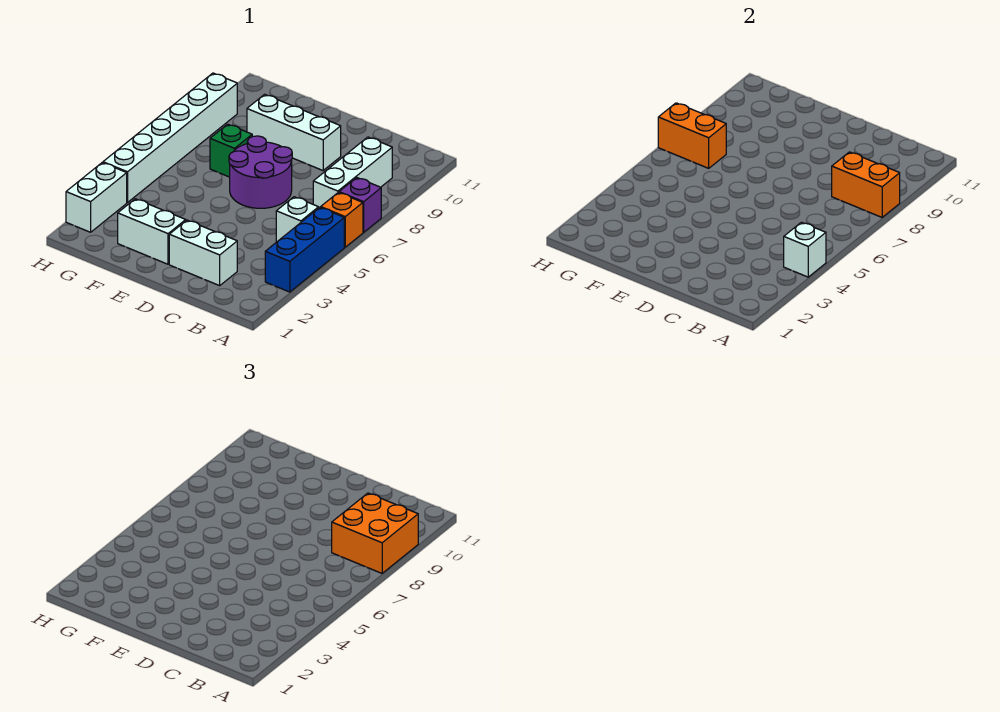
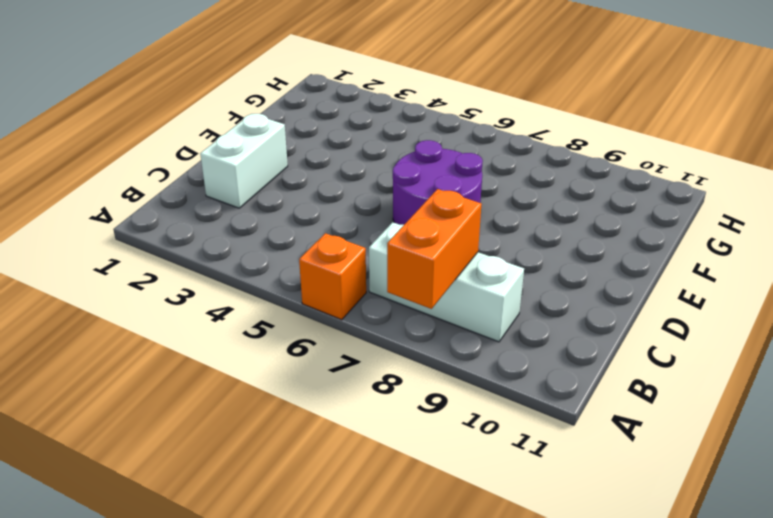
none -> blue 1x3 brick [265,207,344,292]
none -> purple 1x1 brick [339,178,381,232]
none -> white 1x1 brick [276,197,319,241]

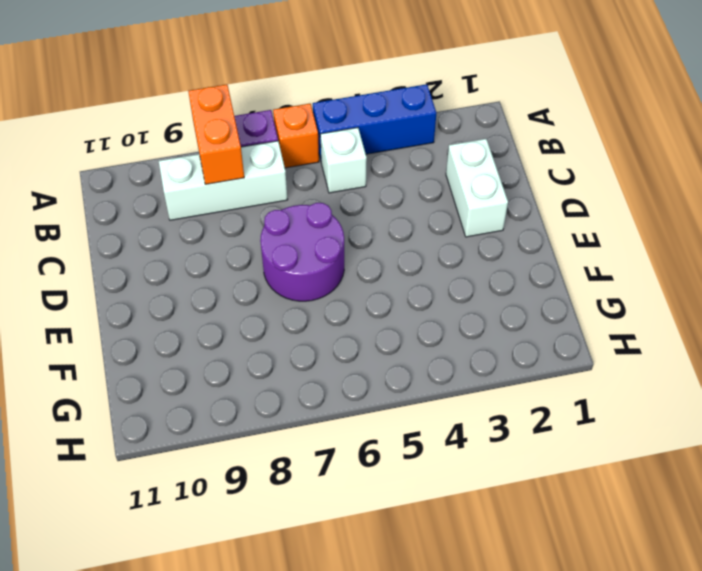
none -> white 1x3 brick [247,94,341,170]
none -> white 1x2 brick [118,199,186,264]
none -> green 1x1 brick [210,124,252,177]

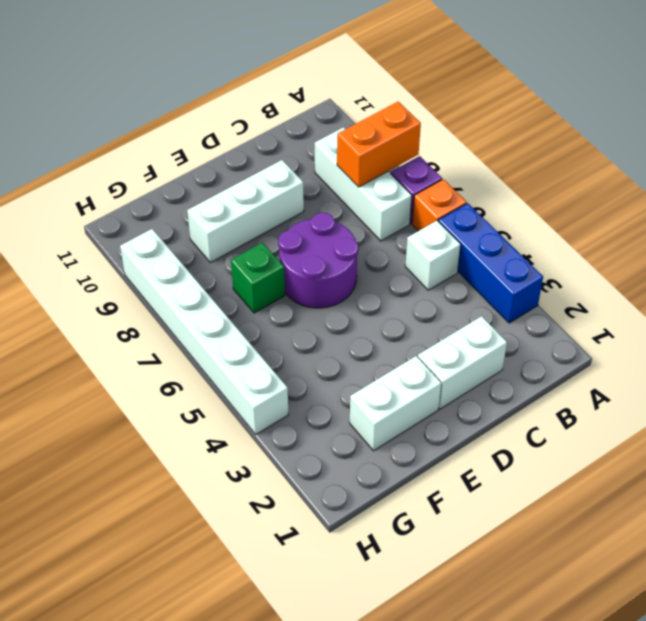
none -> white 1x2 brick [66,163,127,232]
none -> white 1x1 brick [784,222,826,277]
none -> orange 1x2 brick [658,103,726,168]

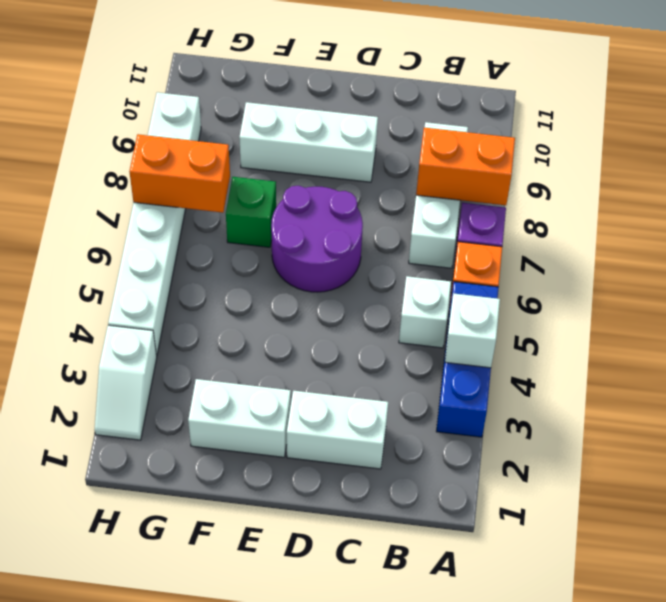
white 1x2 slope [94,325,157,440] -> white 1x2 brick [66,163,127,232]
none -> orange 2x2 brick [332,493,418,573]

